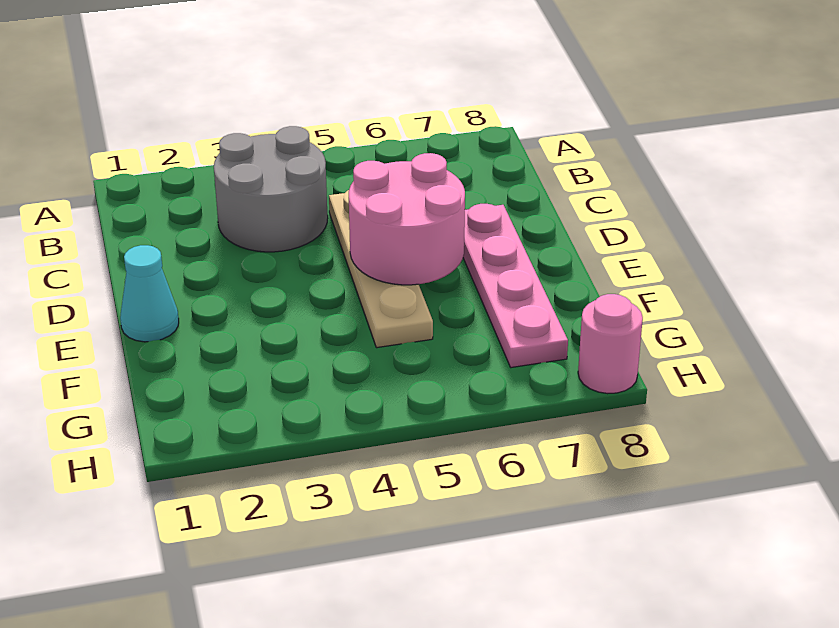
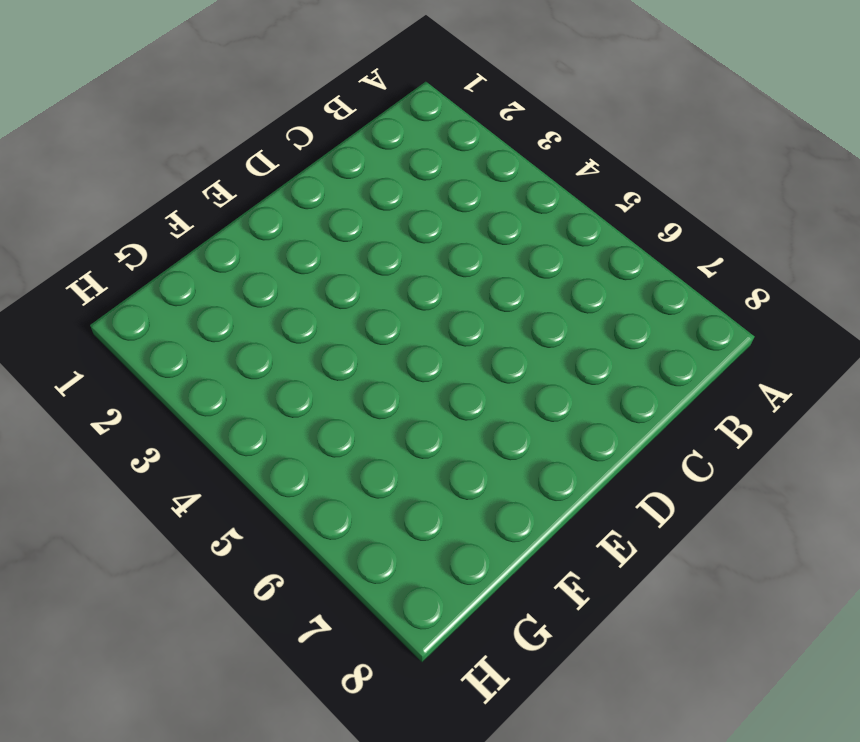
none -> grey 2x2 round brick [214,126,328,252]
none -> tan 1x4 plate [329,190,433,348]

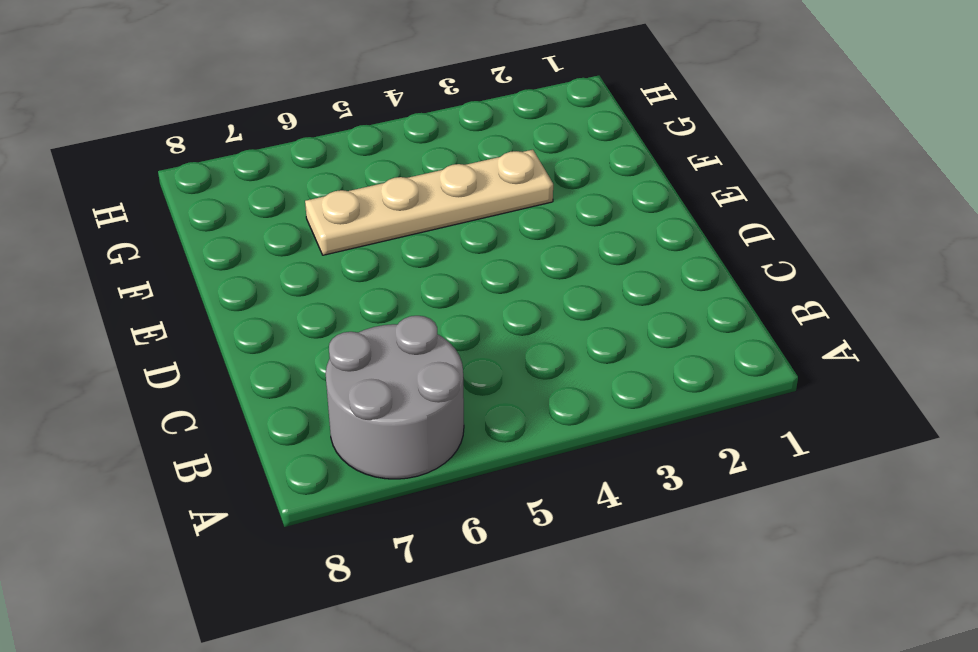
grey 2x2 round brick [326,316,464,479] -> grey 2x2 round brick moved to [214,126,328,252]
tan 1x4 plate [305,150,553,255] -> tan 1x4 plate turned to [329,190,433,348]
none -> pink 1x4 plate [463,204,568,368]
none -> cyan 1x1 cone [120,245,179,342]

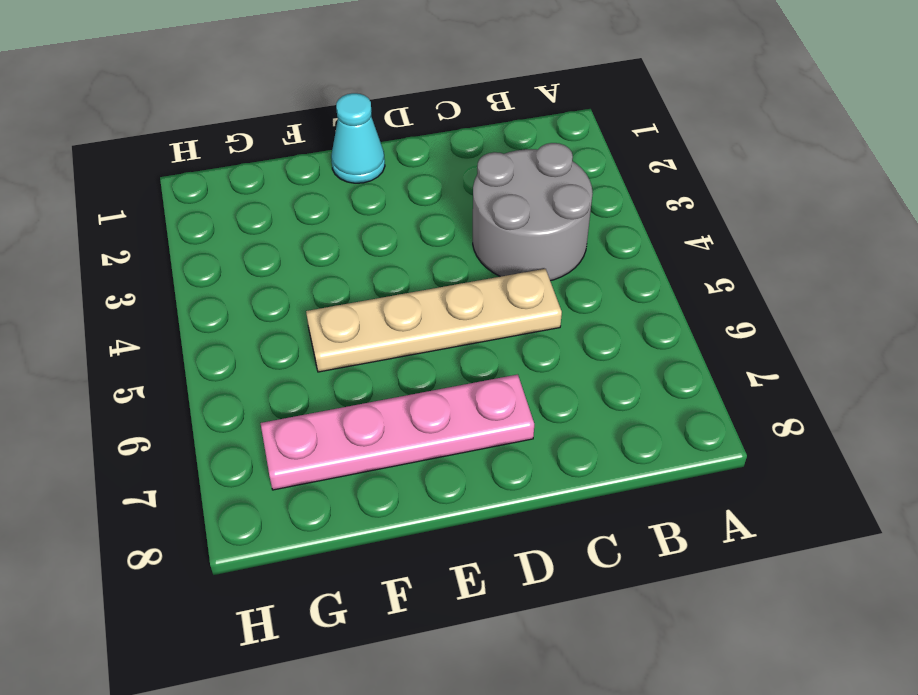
none -> pink 1x1 round brick [578,294,643,394]
none -> pink 2x2 round brick [349,153,465,285]

